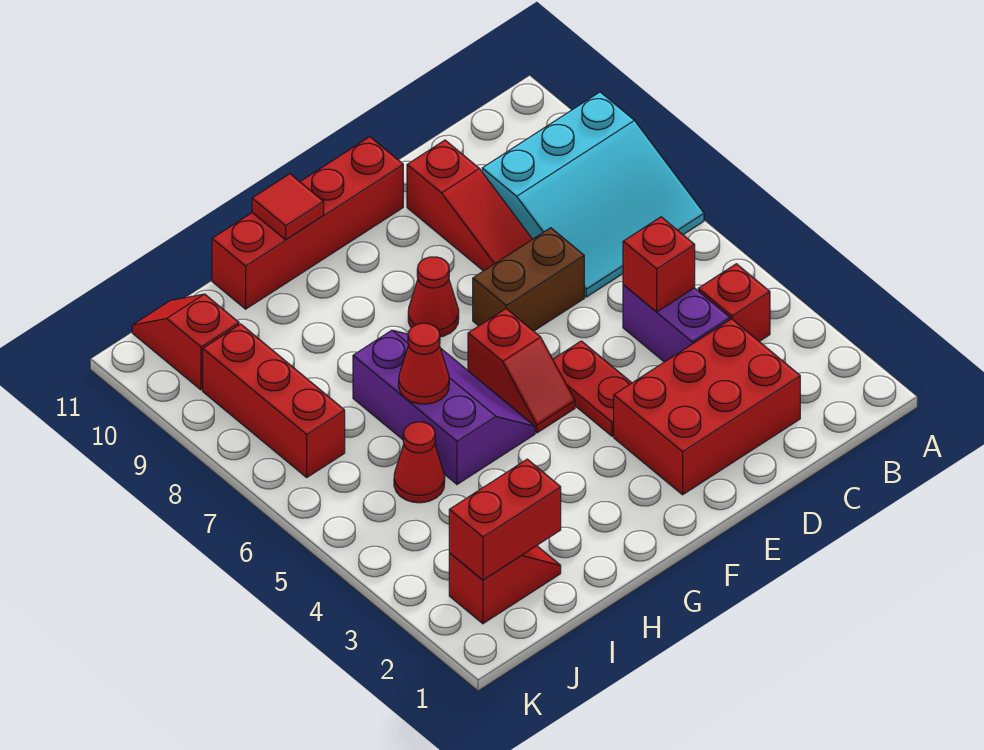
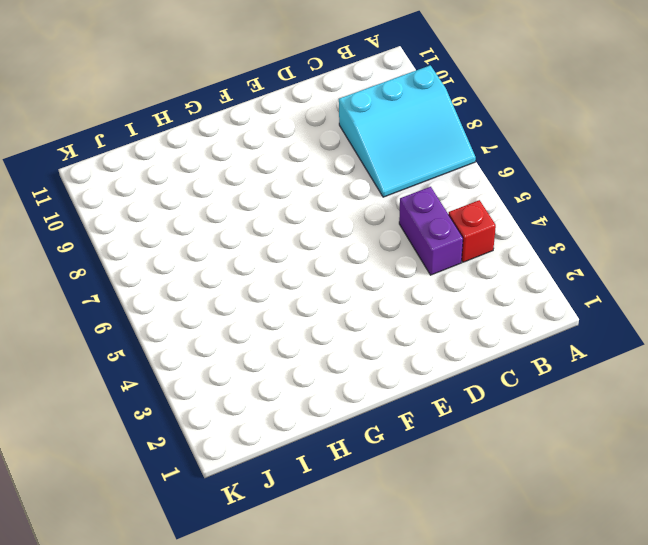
none -> red 2x3 brick [614,319,800,495]
none -> brown 1x2 brick [473,228,584,331]
none -> red 1x3 slope [407,140,532,271]

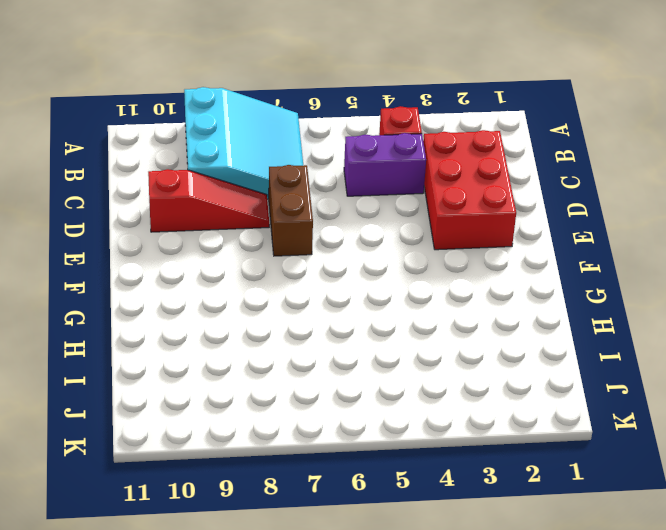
none -> red 1x2 plate [553,341,631,436]
none -> red 1x4 brick [212,137,403,309]
none -> red 1x2 slope [468,309,575,433]

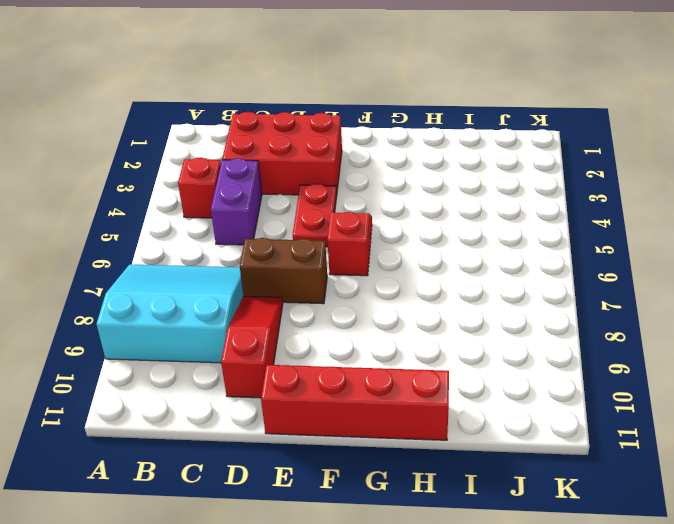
none -> red 1x1 cone [408,257,459,337]
none -> purple 2x3 slope [353,330,535,484]
none -> red 1x2 slope [449,546,561,624]

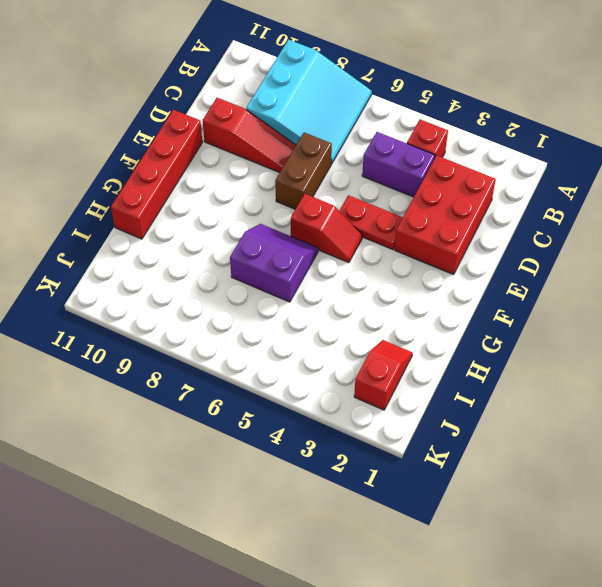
purple 2x2 slope [230,224,318,302] -> purple 2x3 slope [353,330,535,484]
none -> red 1x1 cone [408,257,459,337]
none -> red 1x1 cone [394,422,445,503]
none -> red 1x3 brick [203,324,345,477]

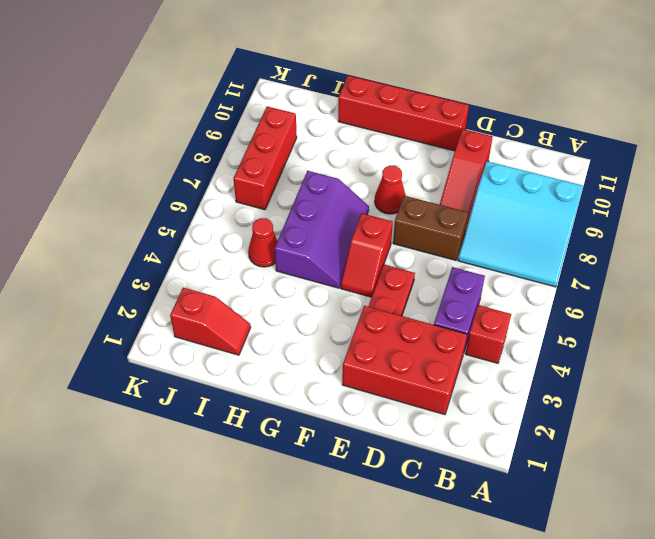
none -> red 1x2 slope [132,294,239,390]
none -> red 1x1 brick [623,217,695,312]
none -> red 1x1 tile [252,174,324,240]

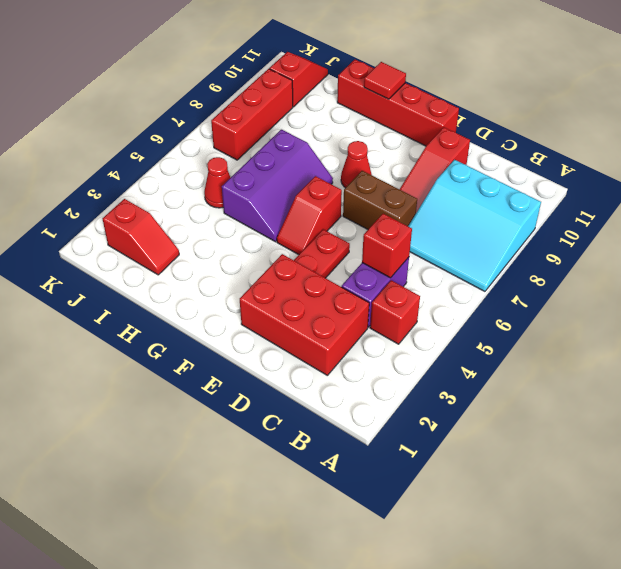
none -> red 1x1 cone [399,323,449,404]
none -> red 1x2 brick [449,459,561,580]

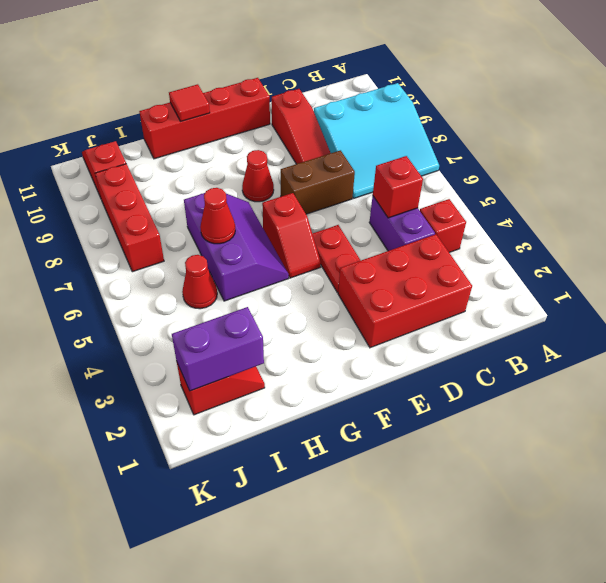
purple 1x2 brick [172,307,264,391] -> red 1x2 brick [449,459,561,580]

